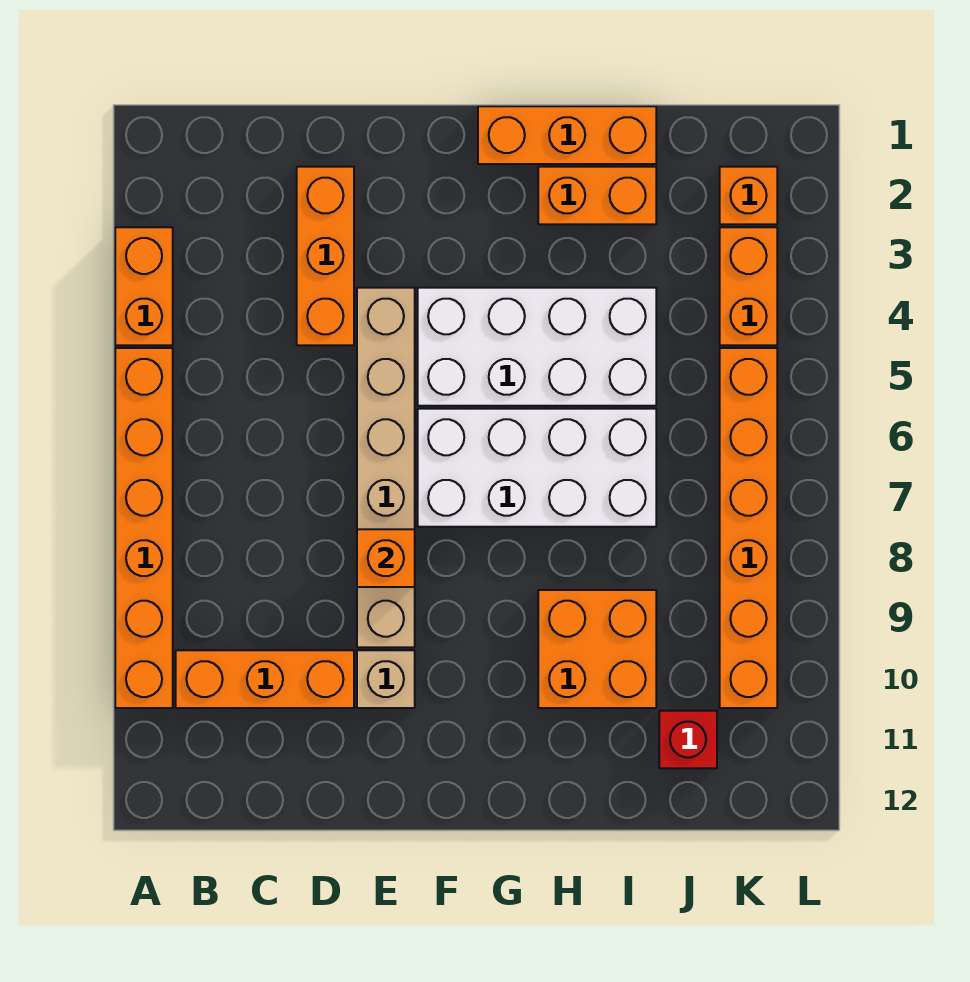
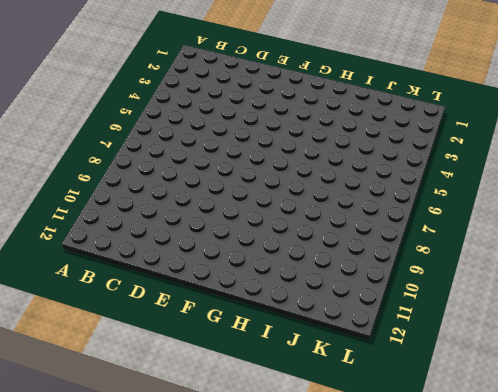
none -> orange 1x2 brick [115,227,173,345]
none -> orange 1x6 brick [115,348,173,708]
none -> orange 1x3 brick [176,650,354,708]

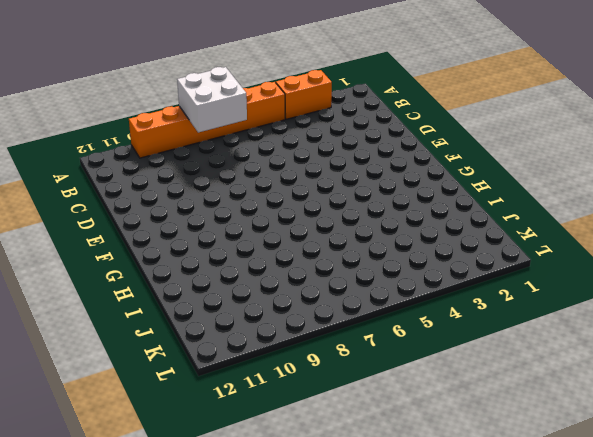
white 2x2 brick [177,67,247,133] -> none
none -> orange 1x3 brick [176,650,354,708]
none -> orange 1x3 brick [297,167,354,345]
none -> tan 1x6 brick [357,288,415,647]

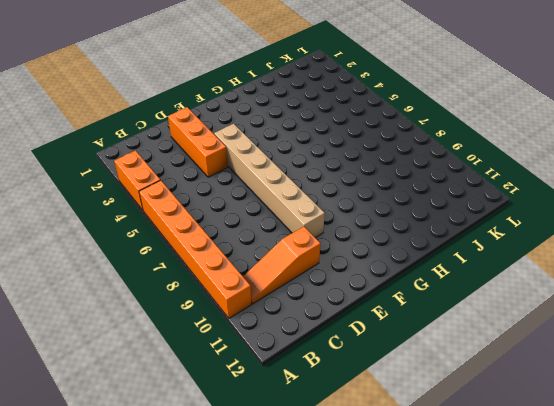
orange 1x3 slope [243,227,321,304] -> orange 1x3 brick [176,650,354,708]
none -> tan 1x1 brick [357,650,415,708]
none -> white 2x4 brick [418,288,656,406]
none -> white 2x4 brick [418,409,656,527]

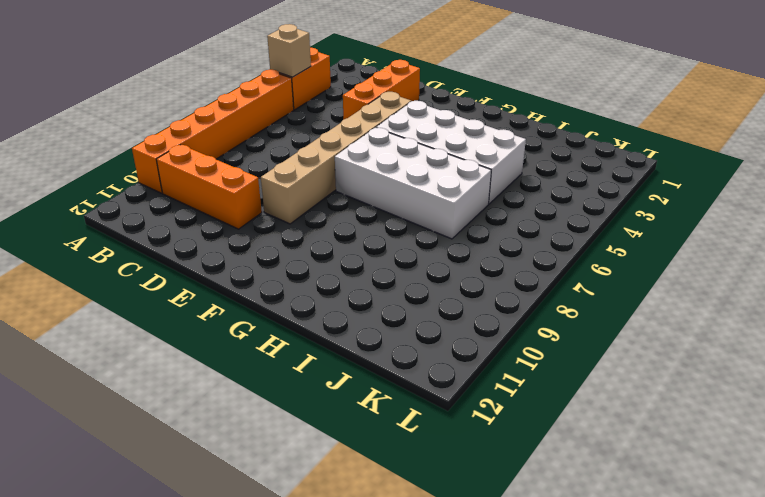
tan 1x1 brick [267,24,311,77] -> tan 1x1 brick moved to [357,650,415,708]
none -> orange 1x3 brick [478,106,656,164]
none -> orange 1x2 brick [538,167,656,224]
none -> orange 2x2 brick [538,590,656,708]

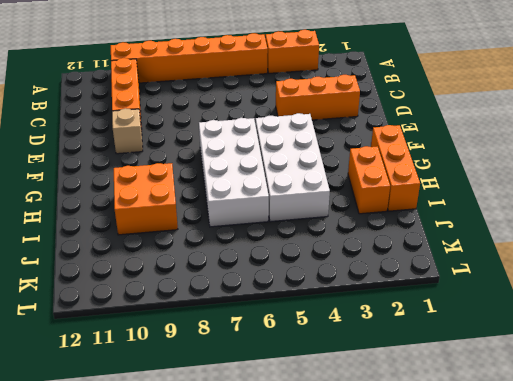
none -> tan 1x6 brick [357,288,415,647]
none -> red 1x1 brick [659,711,717,768]
none -> orange 1x1 brick [720,167,777,224]

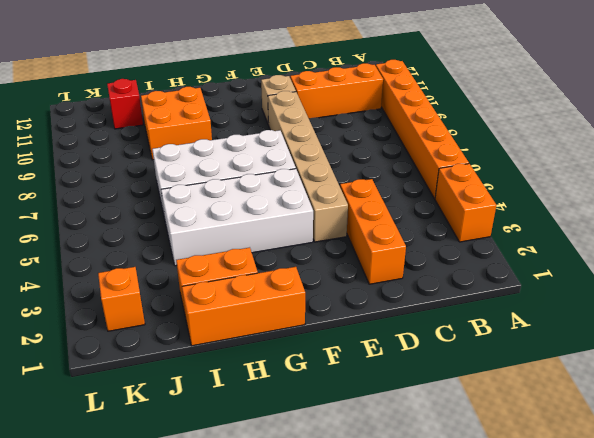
none -> orange 1x2 brick [720,227,777,345]
none -> orange 1x6 brick [720,348,777,708]
none -> orange 1x1 brick [357,529,415,587]

